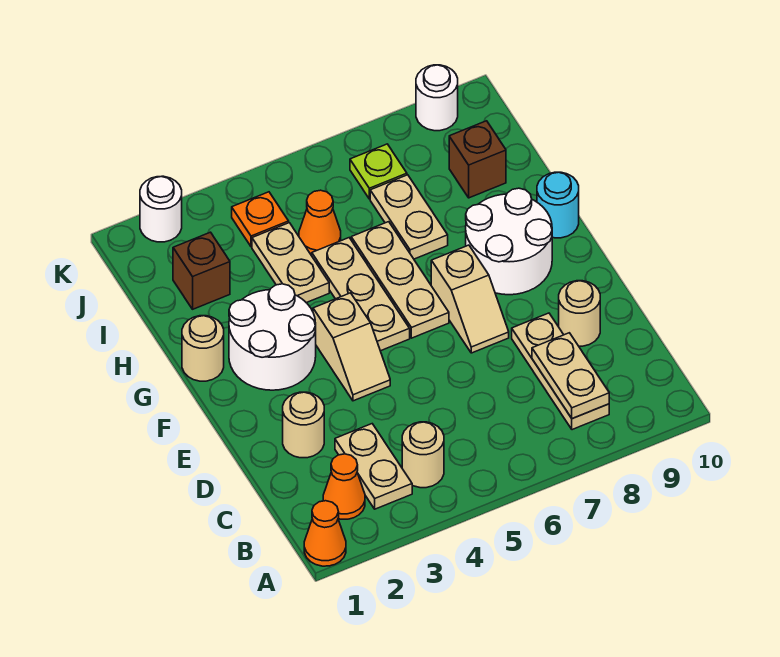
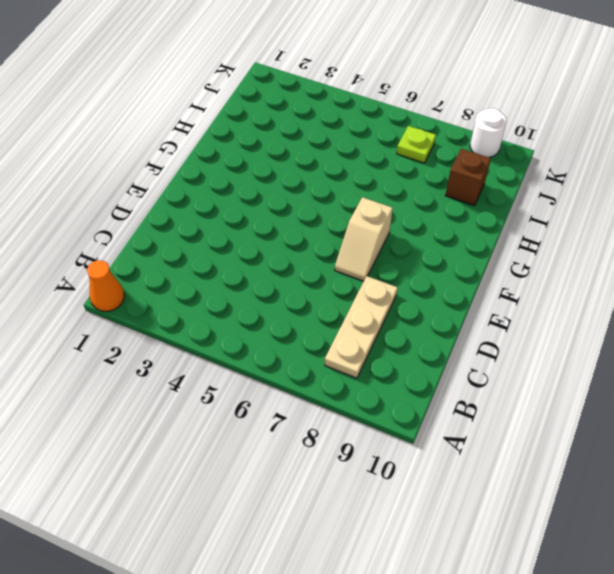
none -> orange 1x1 cone [323,454,365,519]
none -> tan 1x2 plate [335,424,412,509]
none -> tan 1x1 round brick [402,422,444,488]

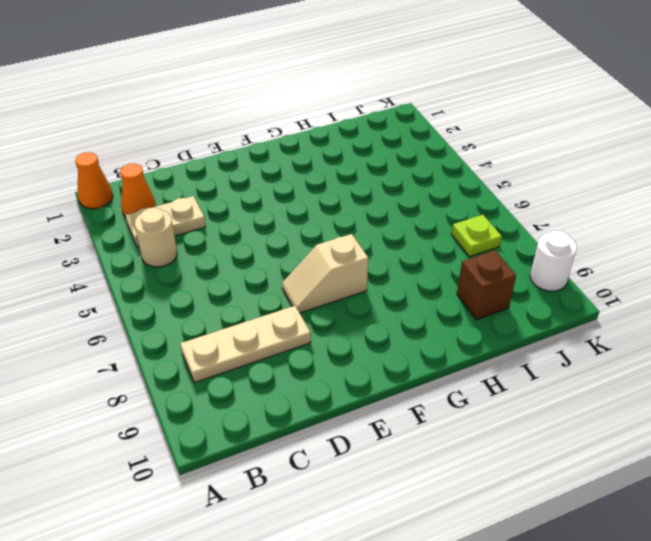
none -> tan 1x1 round brick [283,392,324,458]
none -> tan 1x1 round brick [559,281,600,346]
none -> tan 1x2 slope [313,293,390,401]

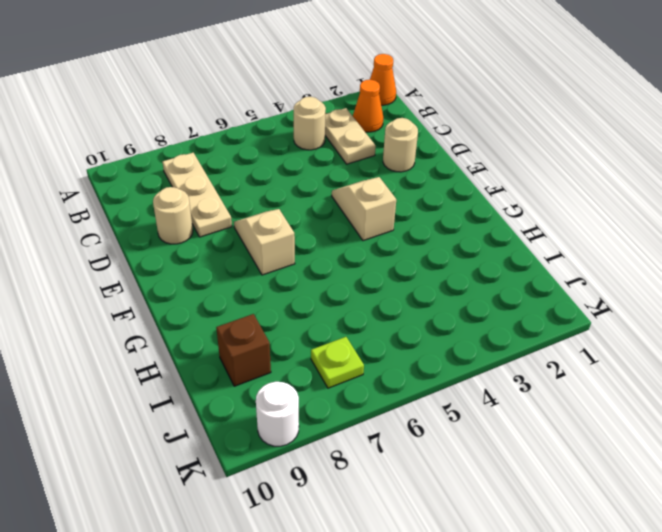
none -> white 2x2 round brick [229,284,316,390]
none -> tan 1x3 plate [312,238,410,351]
none -> tan 1x3 plate [351,222,449,338]

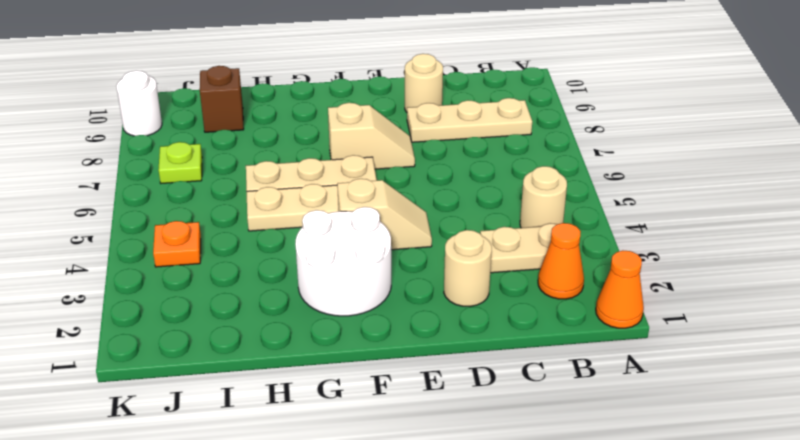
none -> white 2x2 round brick [466,188,552,295]
none -> tan 1x1 round brick [182,316,224,381]
none -> cyan 1x1 round brick [537,172,579,238]

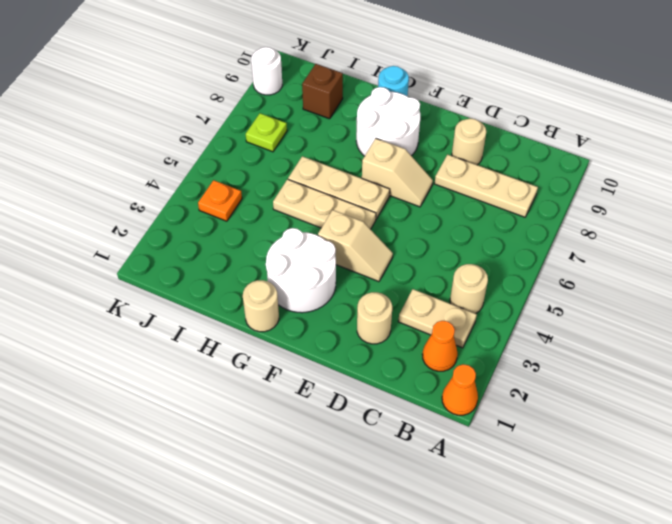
none -> tan 1x2 plate [252,223,329,303]
none -> tan 1x2 plate [370,175,448,259]
none -> brown 1x1 brick [173,232,230,309]

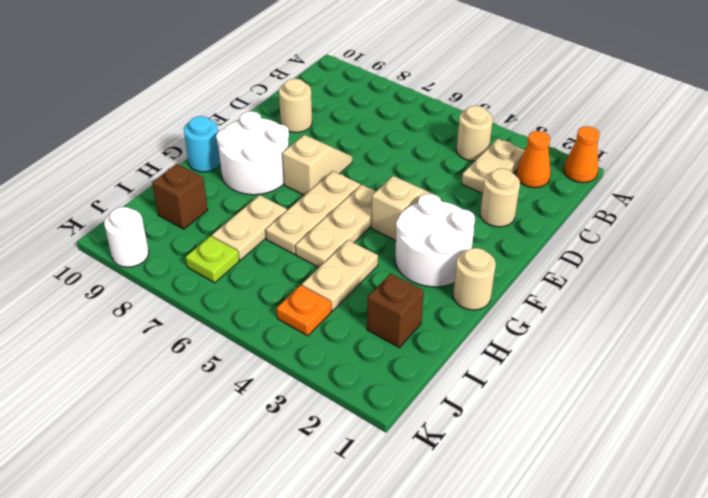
none -> tan 1x3 plate [512,313,609,430]
none -> orange 1x1 cone [299,190,341,255]
none -> white 1x1 round brick [140,176,182,242]

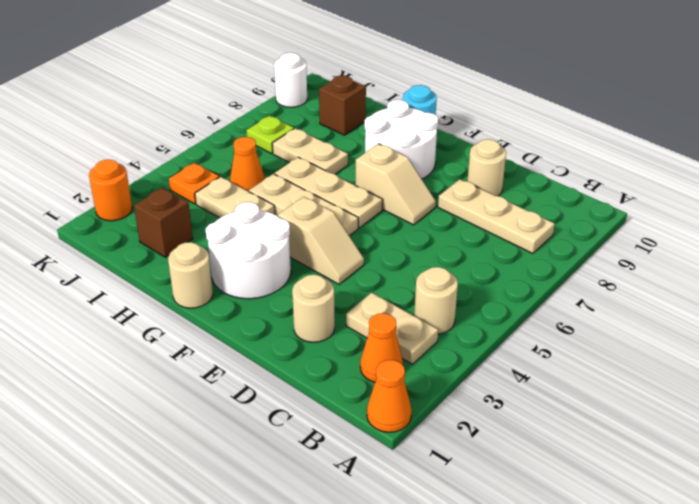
orange 1x1 round brick [89,160,132,221] -> white 1x1 round brick [140,176,182,242]
none -> tan 1x2 plate [532,333,609,419]

